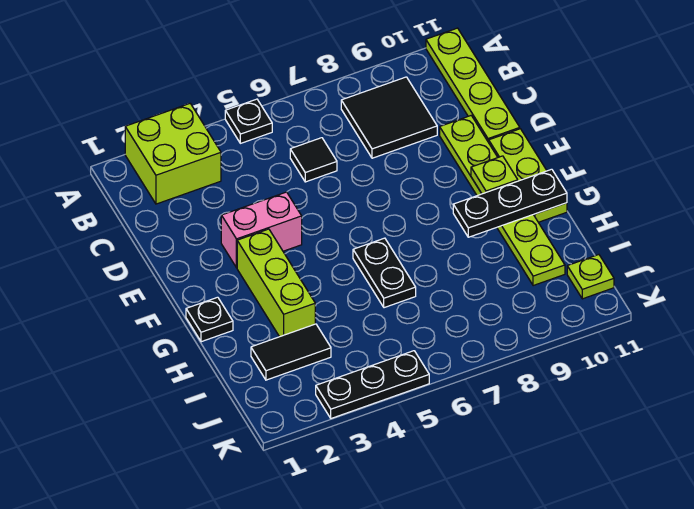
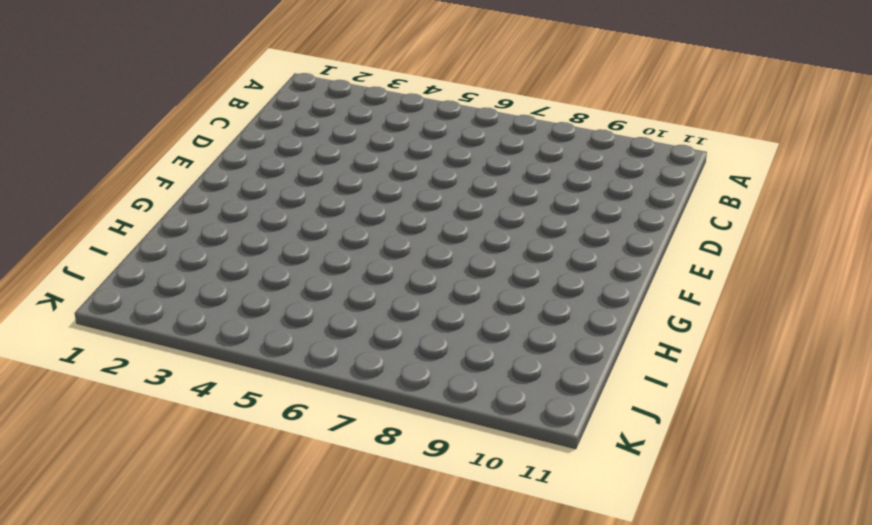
none -> lime 2x2 brick [125,104,221,204]
none -> black 1x1 plate [225,99,272,143]
none -> lime 1x4 plate [426,28,520,142]

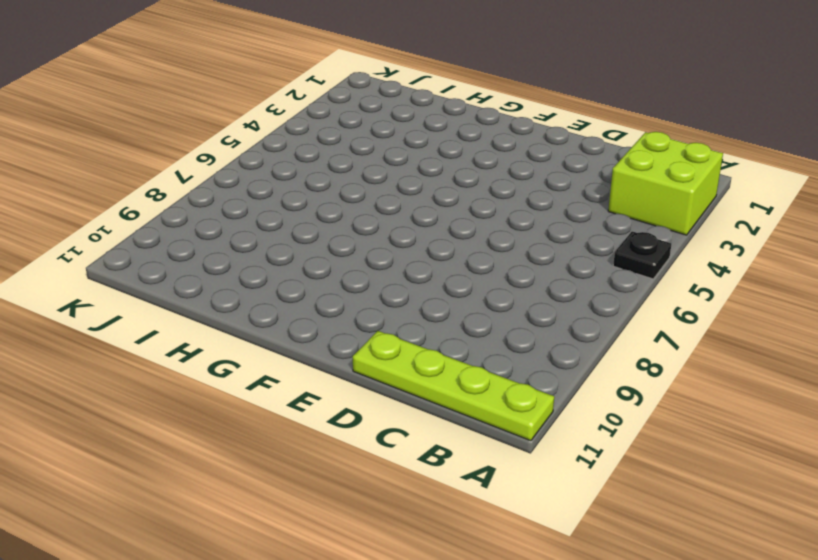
none -> black 2x2 tile [341,77,437,158]
none -> black 1x1 tile [290,138,337,182]
none -> lime 1x6 plate [440,116,565,286]

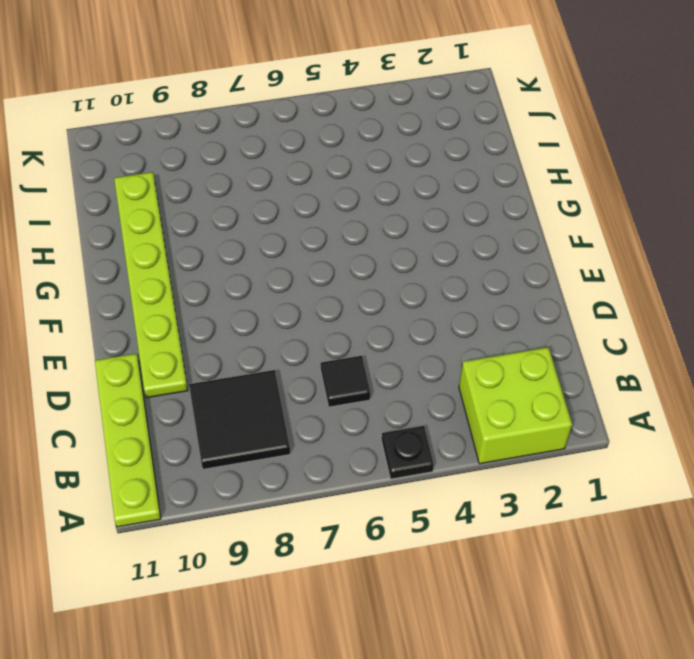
none -> pink 1x2 brick [221,192,302,268]
none -> lime 1x3 plate [489,129,567,222]
none -> lime 1x3 brick [237,229,315,337]

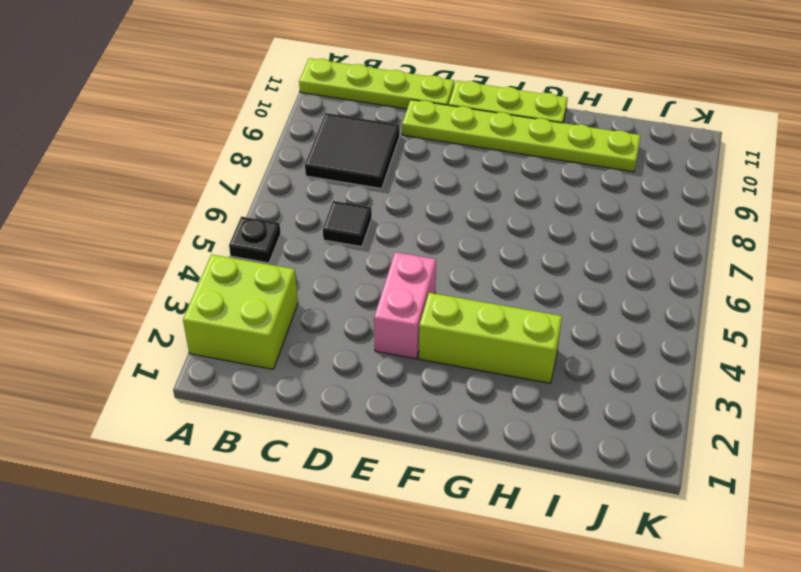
none -> black 1x1 plate [186,297,233,342]
none -> black 1x2 plate [353,238,416,308]
none -> black 1x2 tile [251,324,331,380]

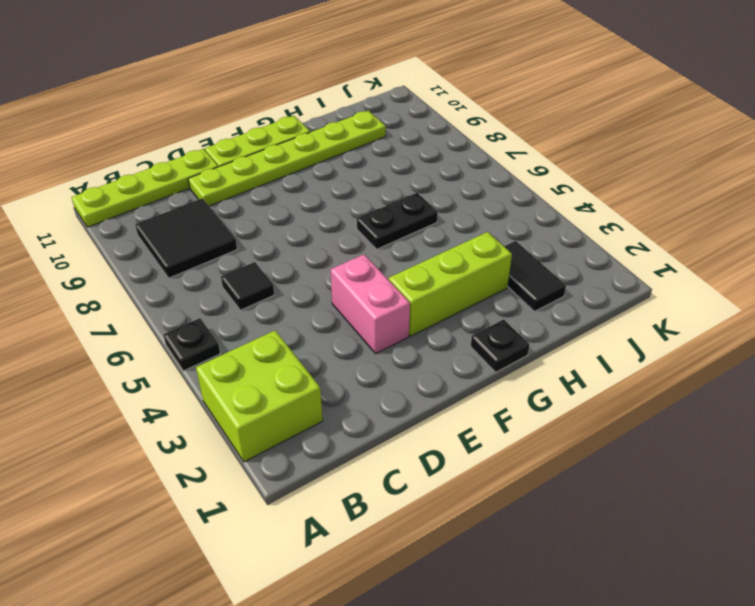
none -> lime 1x1 plate [567,255,614,299]
none -> black 1x3 plate [316,351,429,418]
none -> lime 1x1 plate [471,156,518,194]

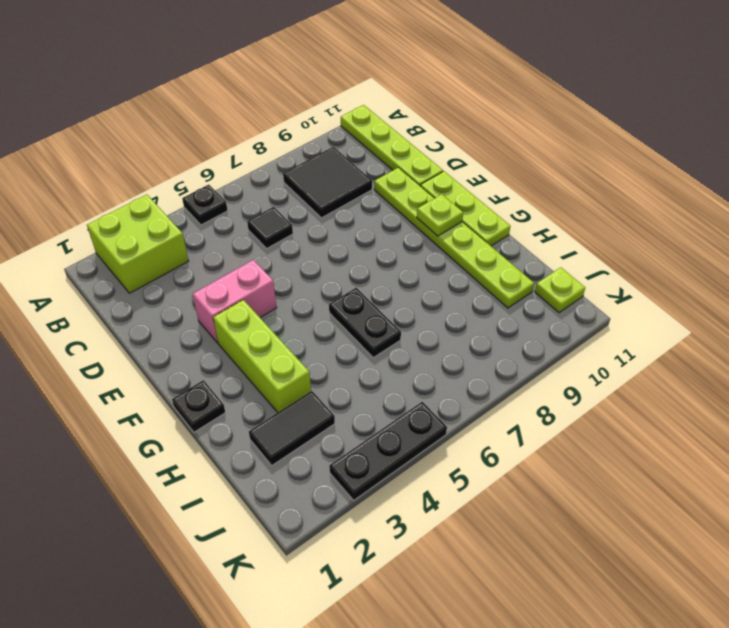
none -> black 1x3 plate [453,169,567,237]

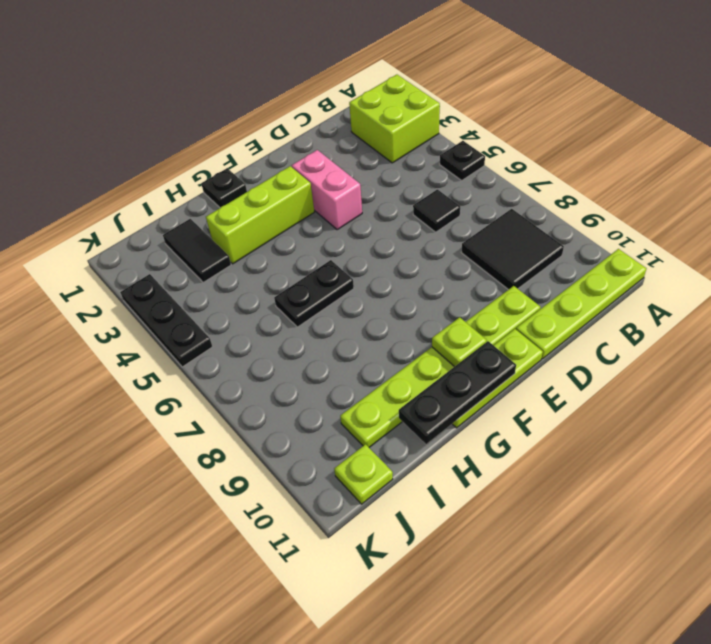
black 1x3 plate [399,341,516,444] -> black 1x3 plate turned to [453,169,567,237]

